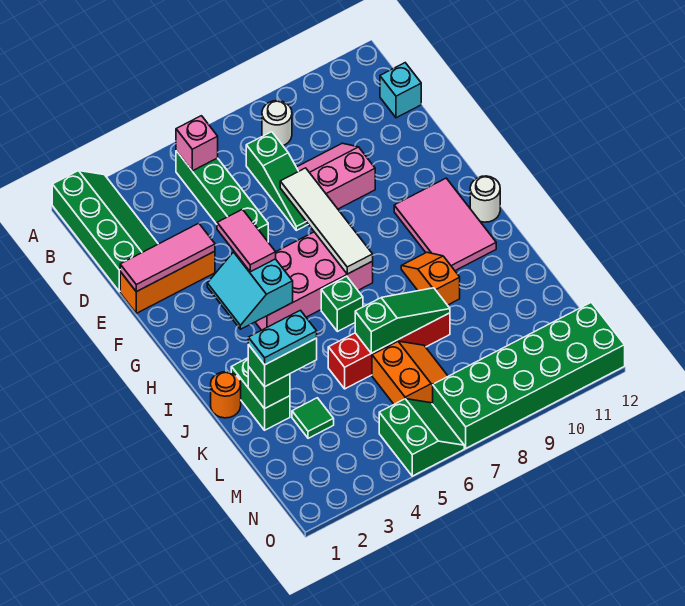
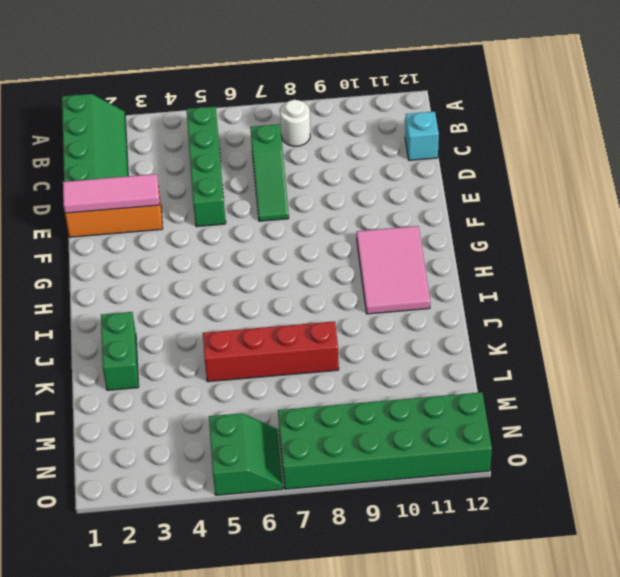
none -> pink 2x2 slope [296,143,375,209]
none -> pink 2x4 brick [255,232,373,330]
none -> white 1x1 round brick [470,176,500,222]

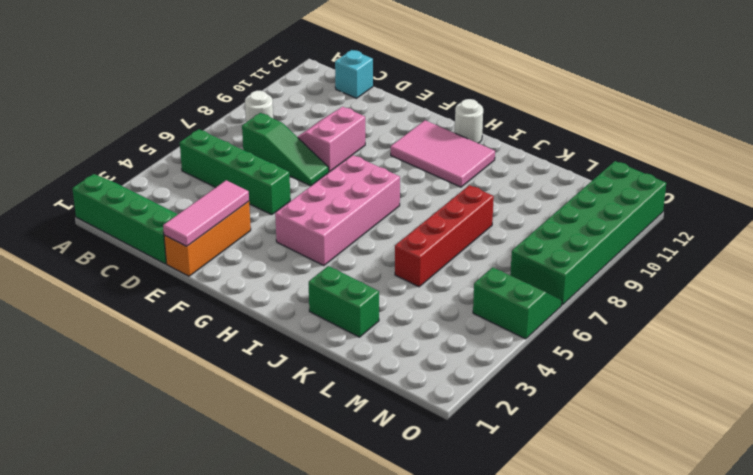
none -> green 1x1 brick [321,276,363,332]
none -> orange 1x2 slope [401,252,460,305]
none -> orange 1x1 round brick [211,372,241,418]

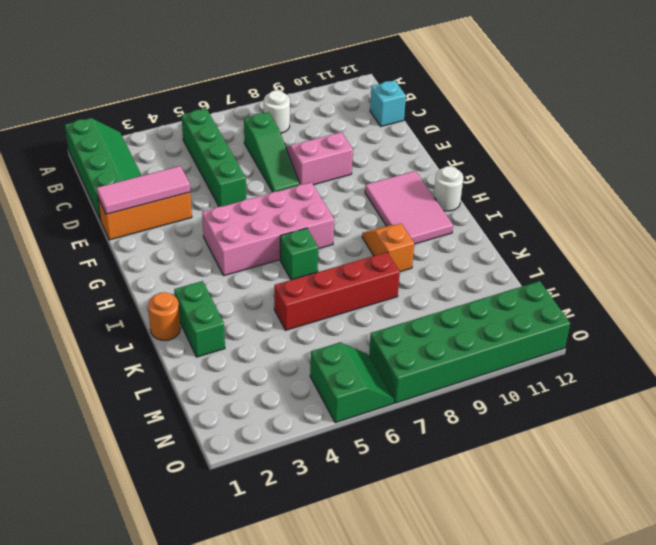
none -> green 1x1 tile [292,398,334,438]
none -> orange 2x2 slope [372,341,448,404]
none -> pink 1x1 brick [176,116,218,171]

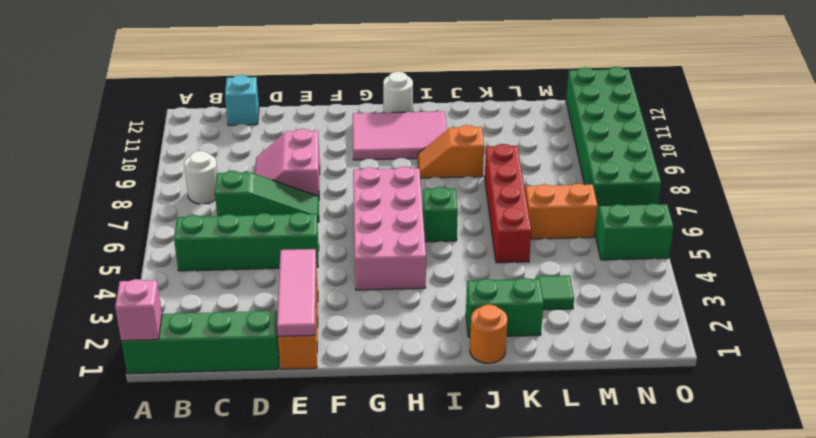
pink 1x1 brick [115,279,162,341] -> pink 1x1 brick moved to [176,116,218,171]
none -> white 1x4 tile [280,168,373,274]
none -> cyan 2x2 slope [207,252,293,329]
none -> green 1x1 brick [248,367,290,409]

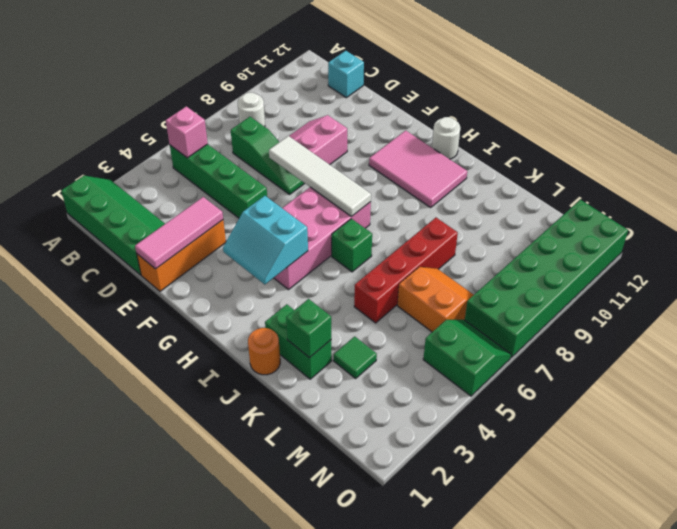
none -> orange 1x2 slope [401,252,460,305]
none -> green 1x3 slope [355,288,450,353]
none -> pink 1x2 tile [217,209,276,272]

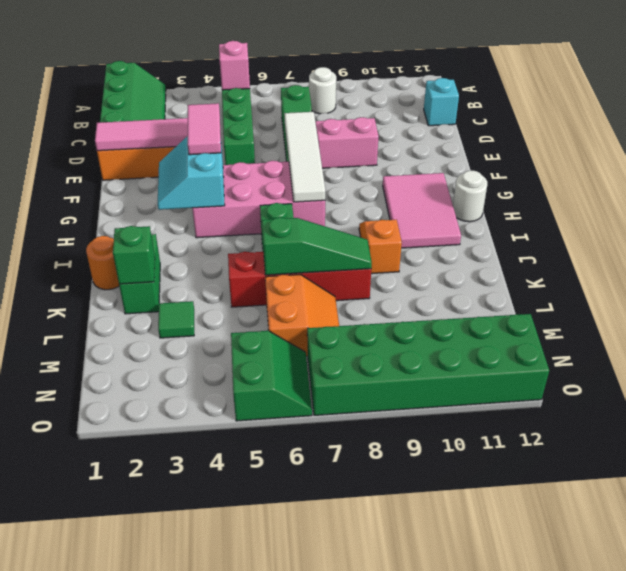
none -> green 1x2 brick [248,338,317,387]
none -> cyan 1x2 plate [248,310,317,365]

